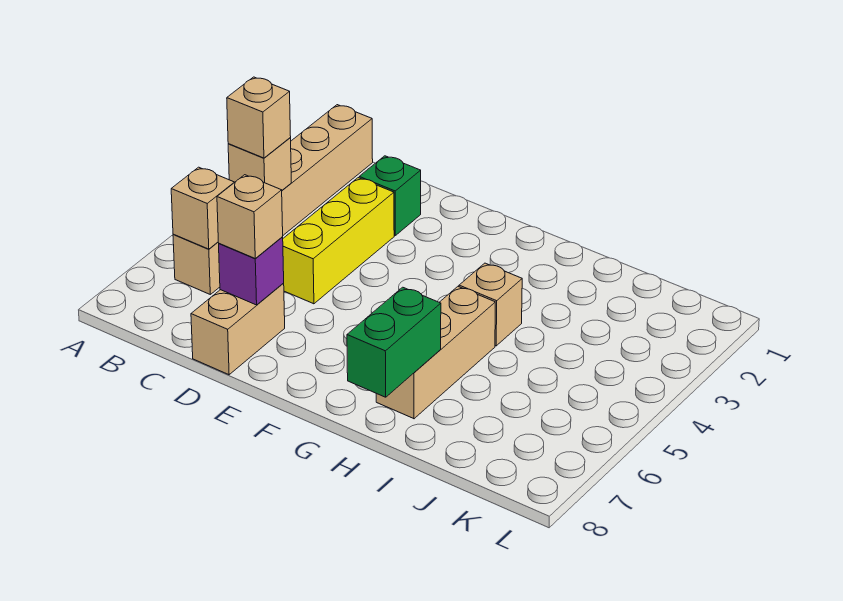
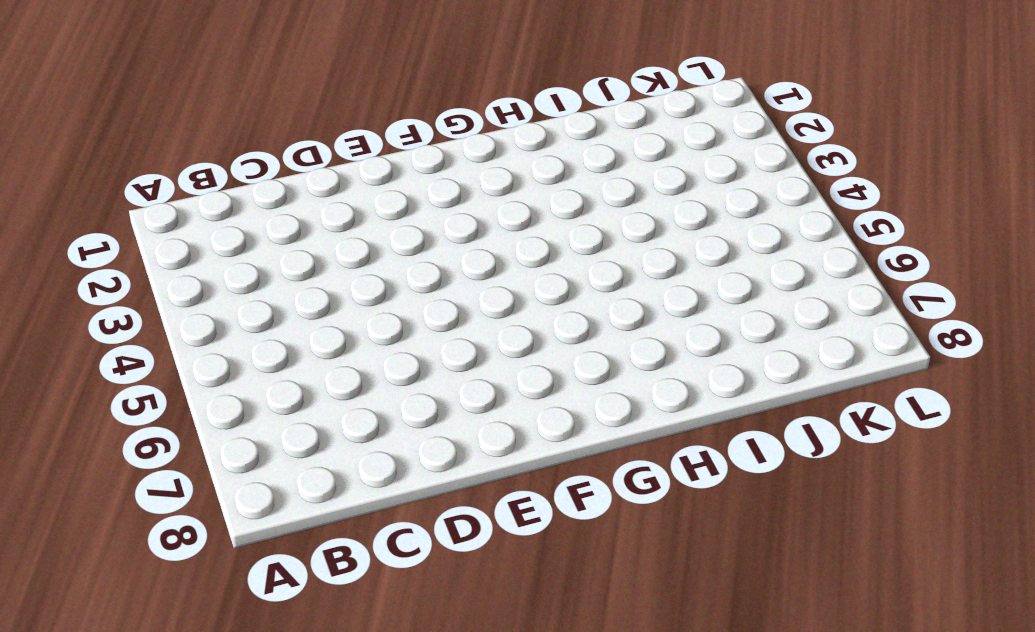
none -> tan 1x6 brick [173,105,373,294]
none -> green 1x1 brick [359,156,421,235]
none -> yellow 1x3 brick [283,178,394,304]

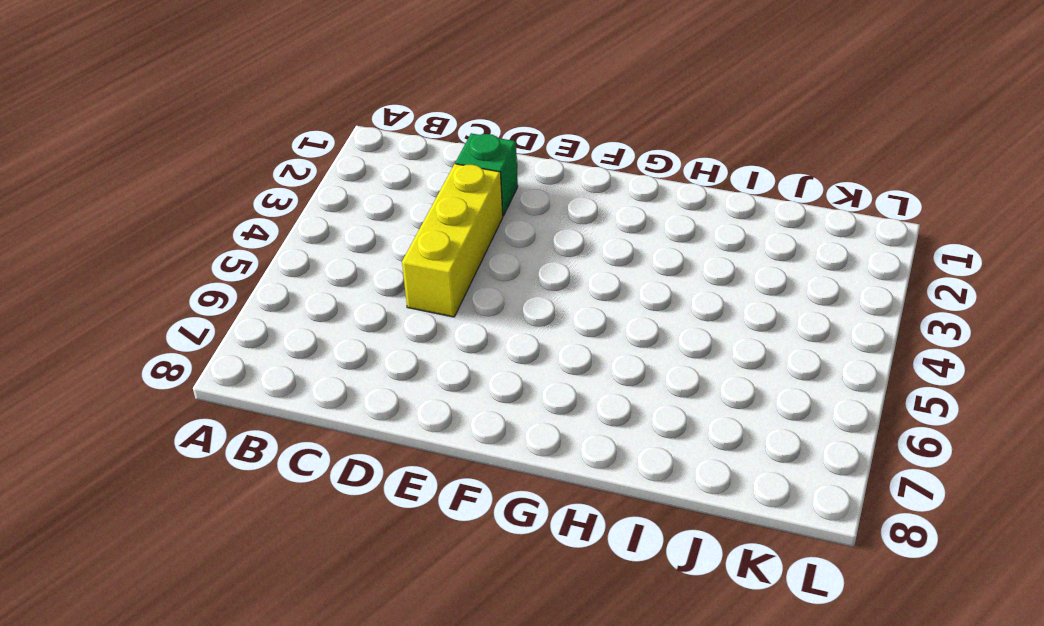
none -> tan 1x6 brick [173,105,373,294]
none -> tan 1x2 brick [191,283,285,375]
none -> tan 1x1 brick [459,263,522,346]

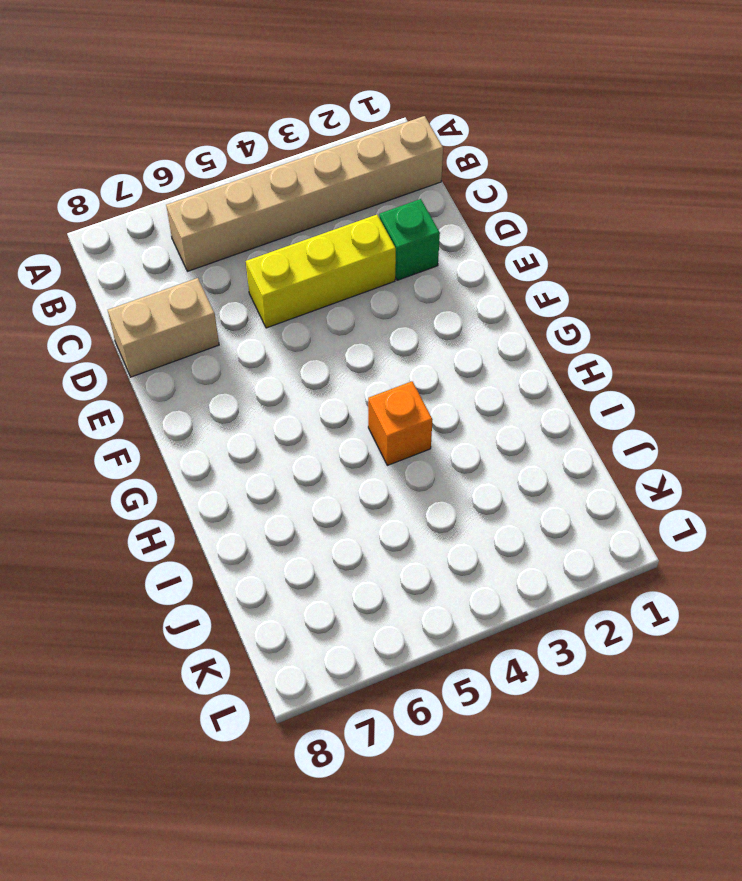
orange 1x1 brick [368,381,432,465] -> tan 1x1 brick [459,263,522,346]
none -> tan 1x3 brick [376,287,495,419]
none -> tan 1x1 brick [228,138,291,190]
none -> tan 1x1 brick [171,167,235,249]

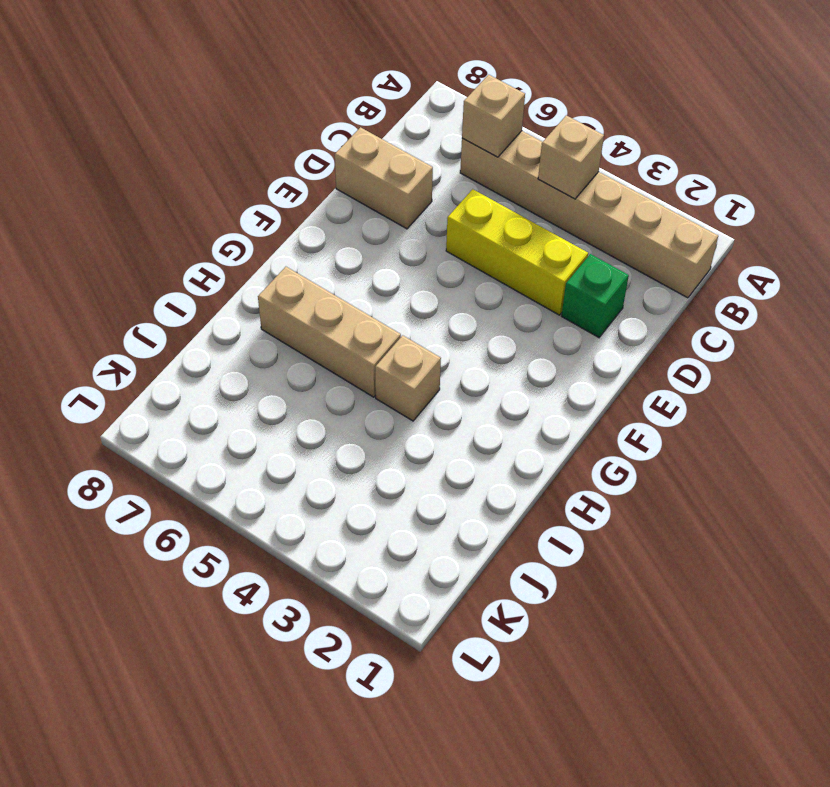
none -> purple 1x1 brick [219,237,284,305]
none -> green 1x2 brick [347,287,441,397]
none -> tan 1x1 brick [227,77,291,158]

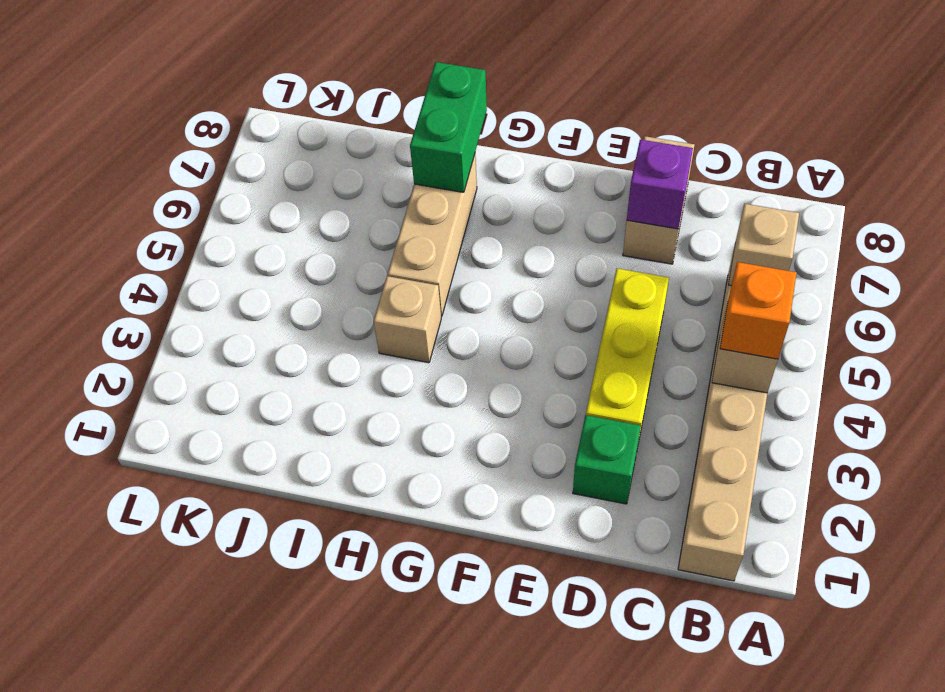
orange 1x1 brick [720,262,797,359] -> tan 1x1 brick [227,77,291,158]
none -> tan 1x1 brick [217,175,283,259]

